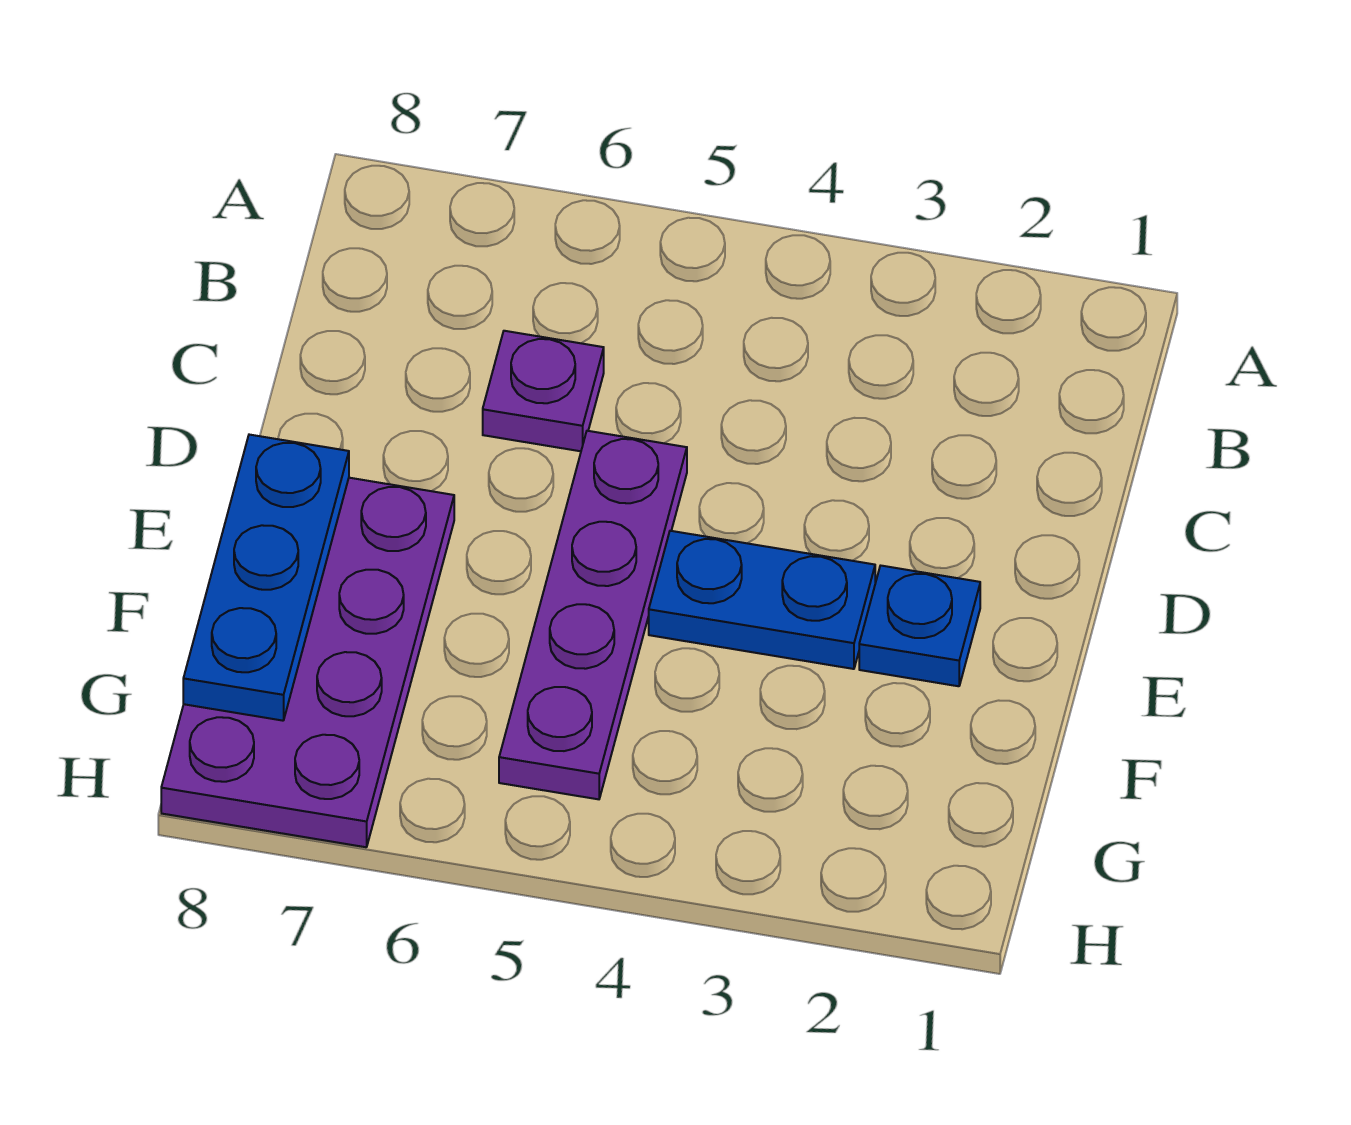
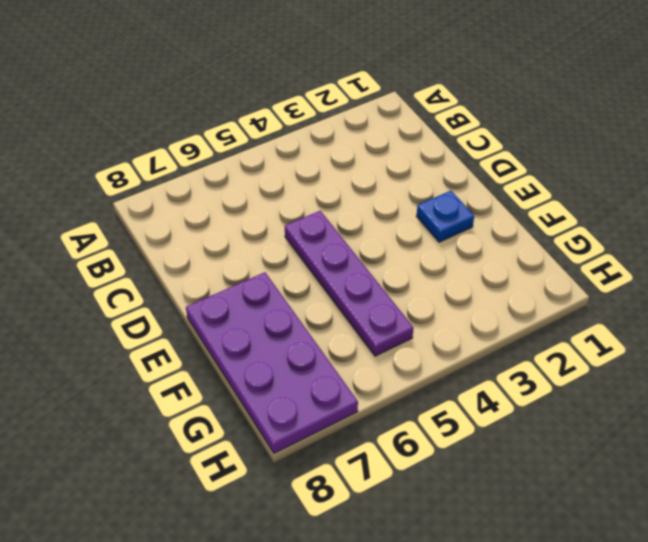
none -> purple 1x1 plate [483,331,604,451]
none -> blue 1x2 plate [649,531,875,669]

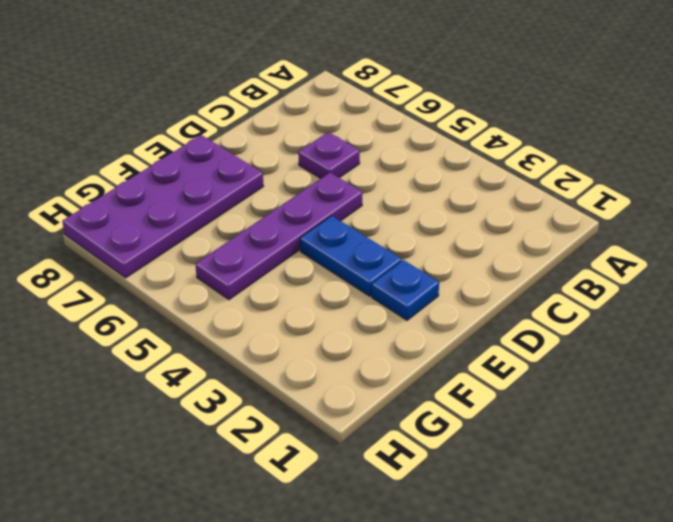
none -> blue 1x3 plate [183,435,349,721]

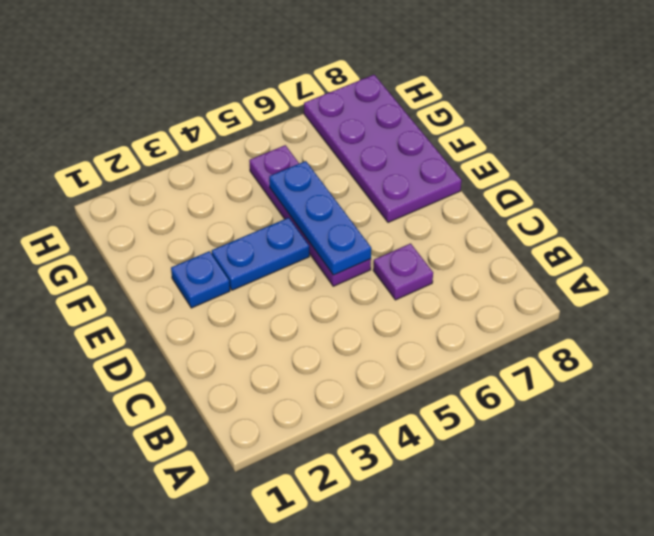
blue 1x3 plate [269,161,371,275] -> blue 1x3 plate moved to [183,435,349,721]

